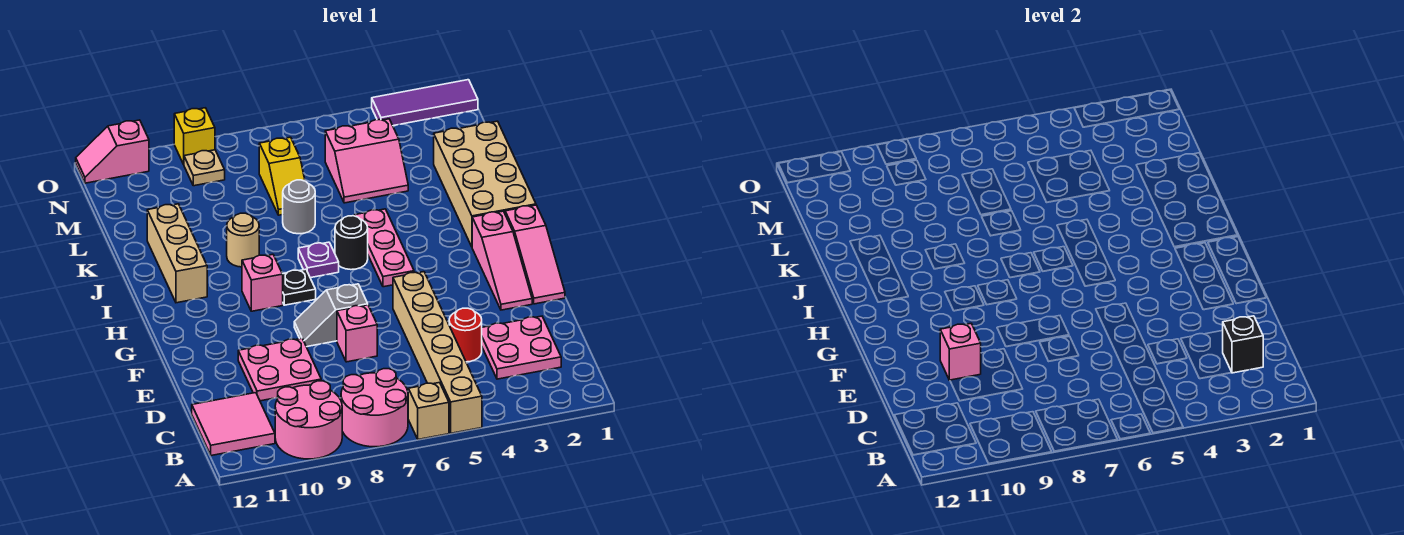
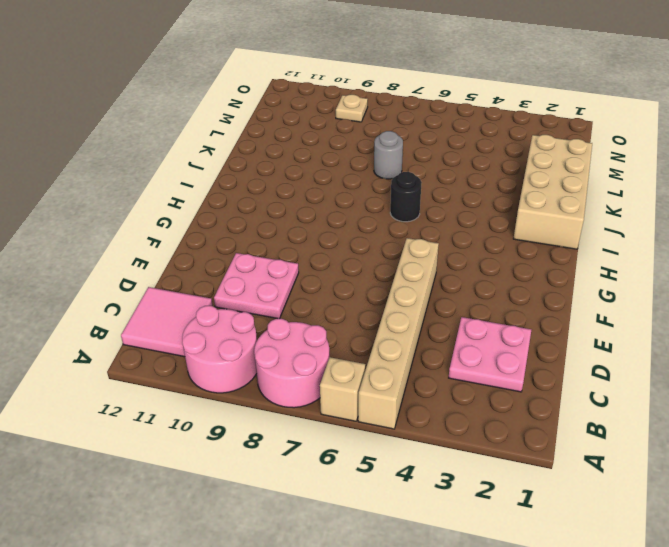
none -> red 1x1 round brick [449,308,482,362]
none -> pink 1x1 brick [337,305,377,362]
none -> pink 1x3 slope [505,205,565,304]

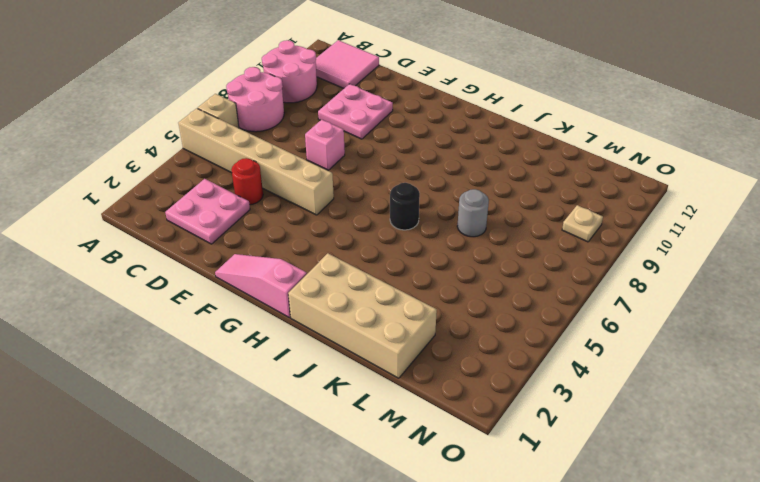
none -> pink 1x3 slope [472,211,532,310]
none -> grey 1x2 slope [294,284,368,347]
none -> pink 1x3 plate [354,209,414,287]

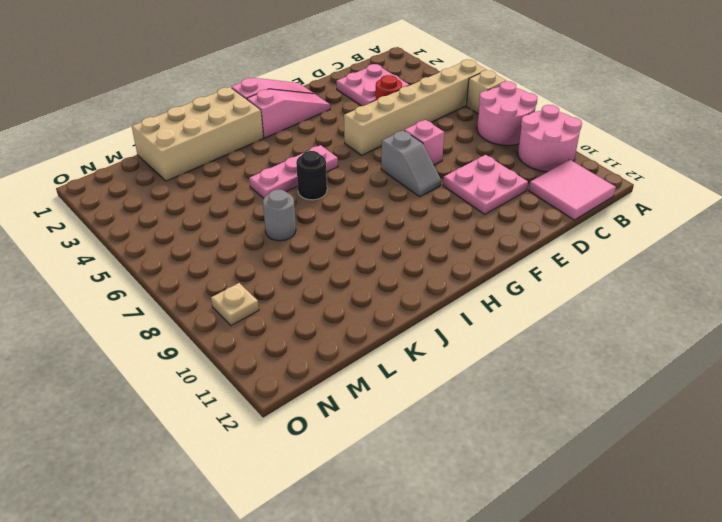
none -> black 1x1 plate [283,269,316,305]
none -> pink 1x1 brick [242,254,283,311]
none -> purple 1x1 plate [298,242,339,278]

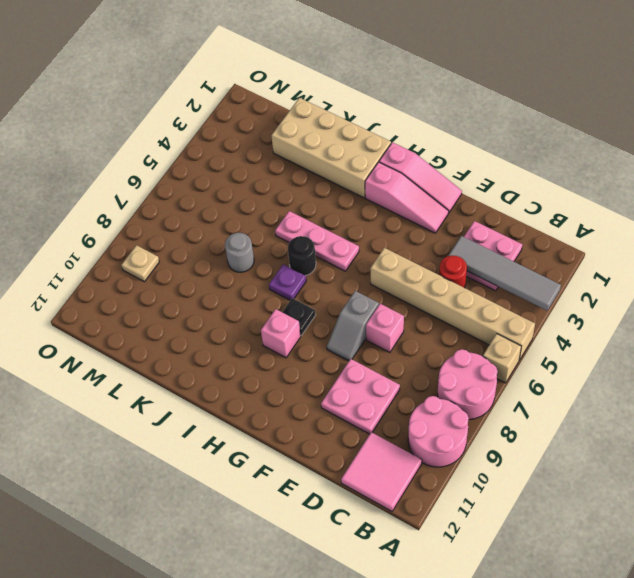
grey 1x4 tile [448,236,561,310] -> none
none -> tan 1x3 brick [147,204,207,303]
none -> tan 1x1 round brick [227,213,259,267]
none -> pink 2x2 slope [325,119,408,203]

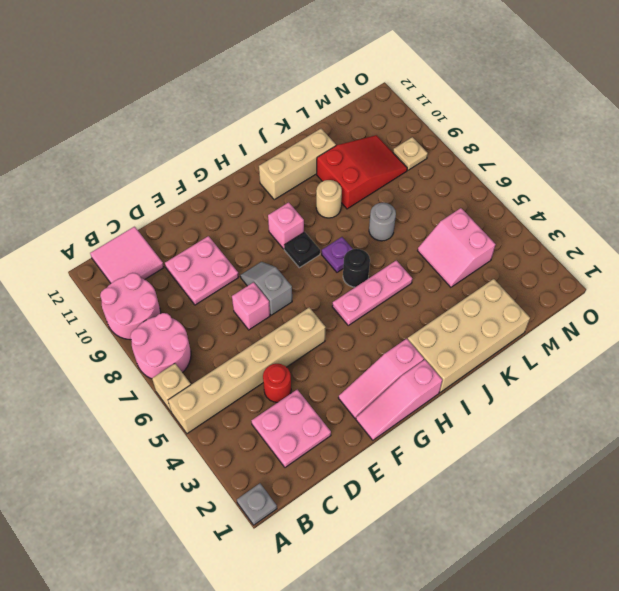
grey 1x1 plate [237,483,277,525] -> none
red 2x3 slope [317,135,407,209] -> none
none -> yellow 1x2 slope [259,137,305,215]
none -> purple 1x3 tile [372,80,478,126]
none -> yellow 1x1 brick [174,108,215,164]

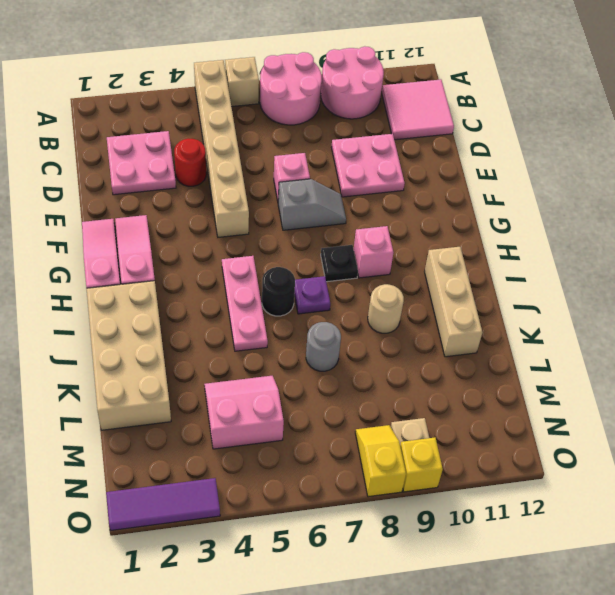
yellow 1x2 slope [355,425,406,497] -> yellow 1x2 slope moved to [259,137,305,215]
none -> pink 1x2 slope [76,120,149,183]
none -> black 1x1 brick [1223,316,1263,373]
none -> pink 1x1 brick [940,324,981,380]

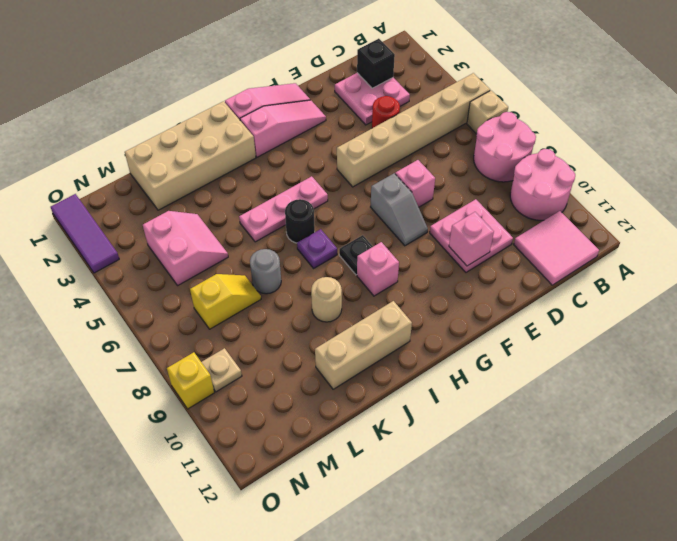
none -> pink 1x2 slope [76,120,149,183]

